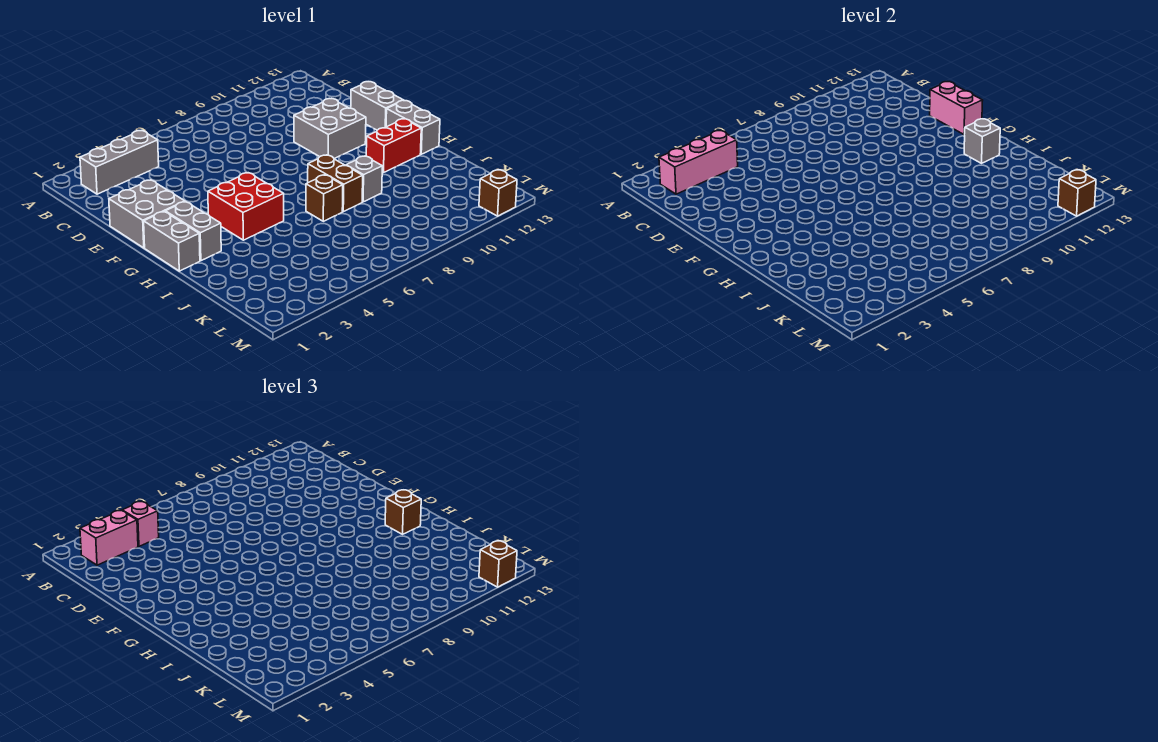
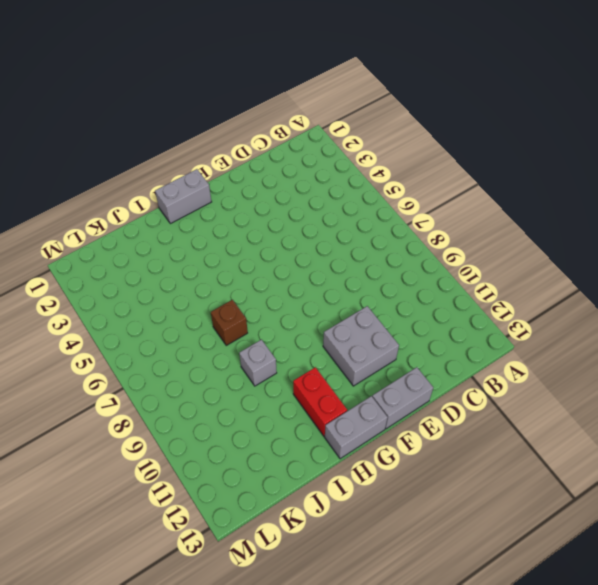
none -> grey 1x3 brick [80,131,159,194]
none -> grey 2x2 brick [109,180,185,248]
none -> grey 1x2 brick [165,202,221,261]

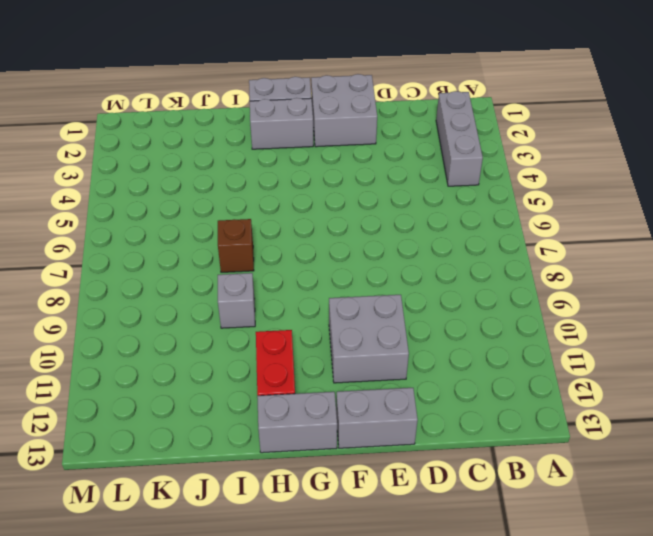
none -> red 2x2 brick [208,173,284,240]
none -> brown 1x2 brick [308,155,363,212]
none -> brown 1x1 brick [479,170,517,216]

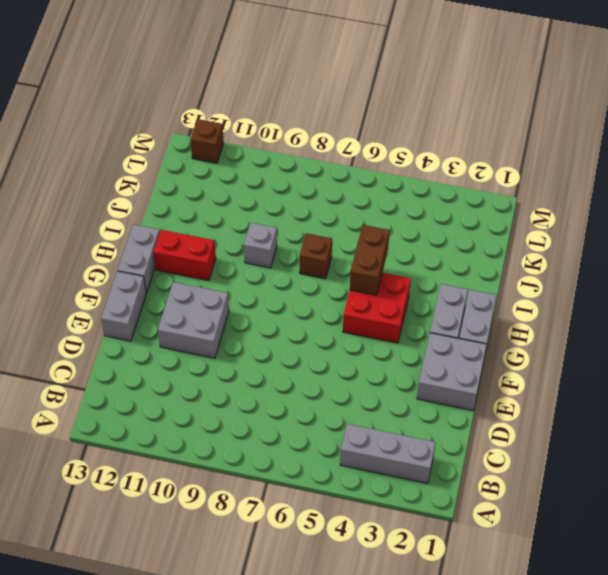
brown 1x2 brick [350,225,390,295] -> brown 1x2 brick moved to [308,155,363,212]
none -> pink 1x3 brick [659,131,738,194]
none -> pink 1x2 brick [930,82,983,135]
none -> grey 1x1 brick [964,119,1000,163]

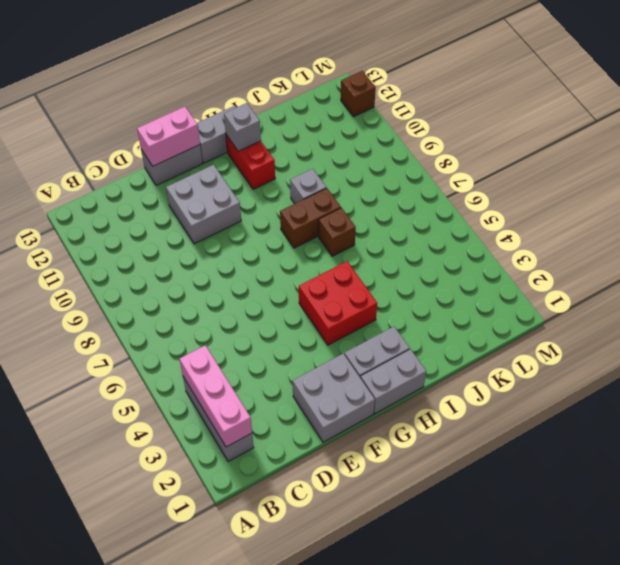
none -> brown 1x1 brick [1058,170,1096,216]
none -> pink 1x2 brick [80,511,138,565]
none -> pink 1x1 brick [122,502,159,546]

